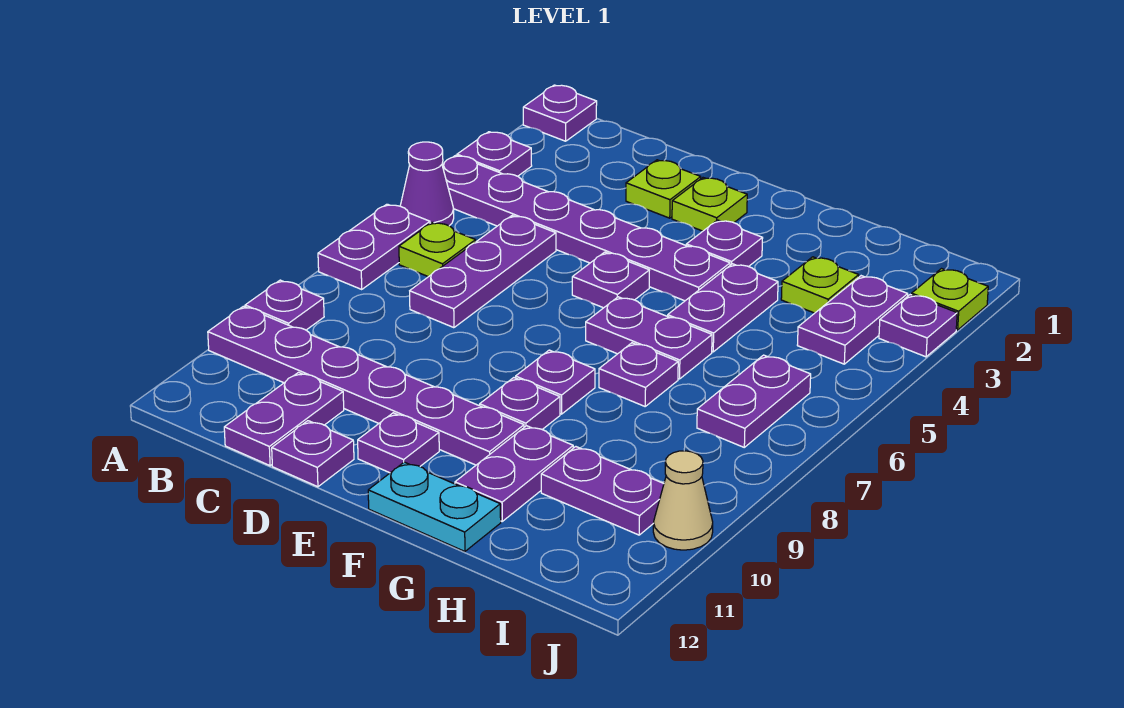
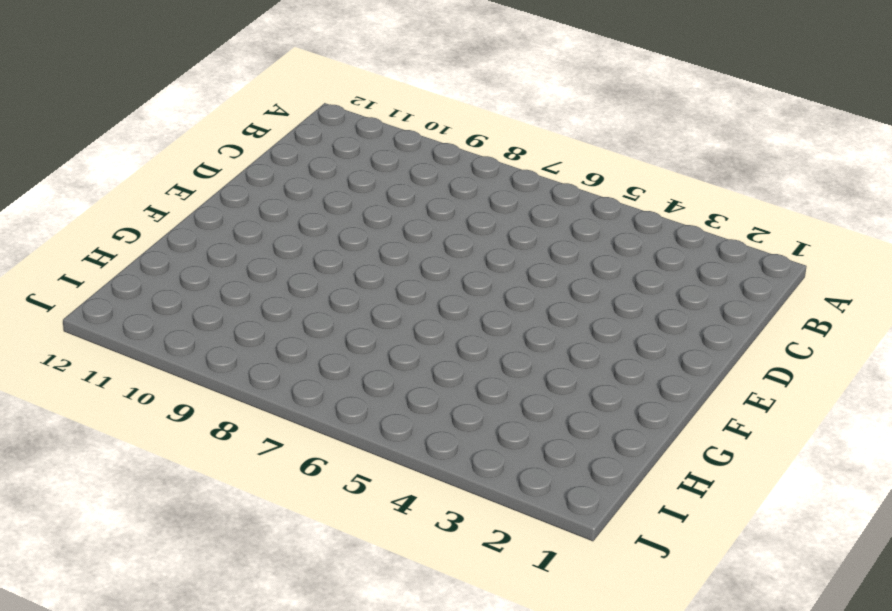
none -> purple 1x1 plate [523,85,597,141]
none -> purple 1x1 plate [457,132,532,176]
none -> purple 1x6 plate [442,156,730,301]
none -> purple 1x1 cone [400,142,454,226]

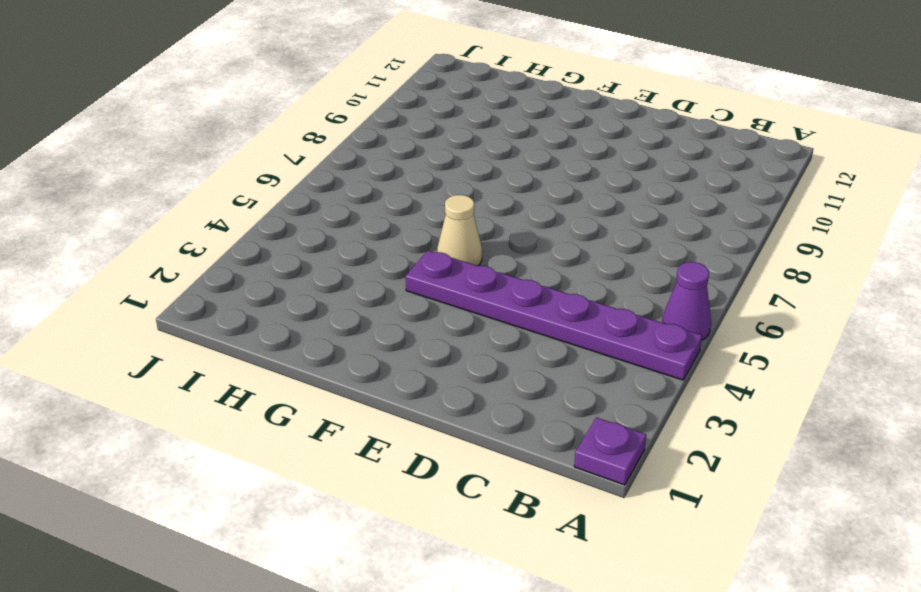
tan 1x1 cone [437,195,482,266] -> tan 1x1 cone moved to [653,451,713,550]
none -> purple 1x1 plate [457,132,532,176]
none -> purple 1x2 plate [318,204,430,289]
none -> purple 1x1 plate [245,280,324,330]
none -> purple 1x6 plate [208,306,524,465]

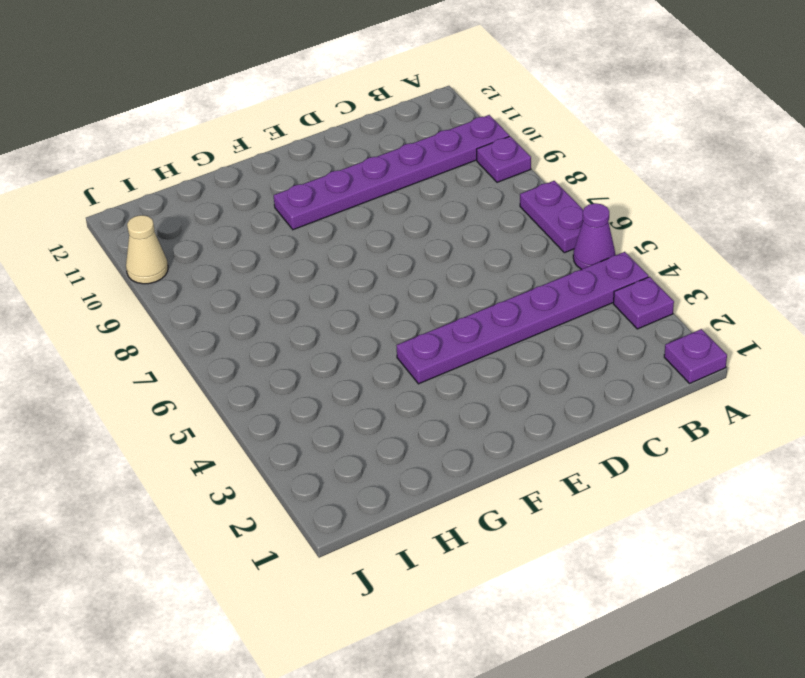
none -> lime 1x1 plate [399,222,476,277]
none -> purple 1x3 plate [410,216,556,328]
none -> purple 1x2 plate [224,373,344,466]
none -> lime 1x1 plate [626,160,701,218]

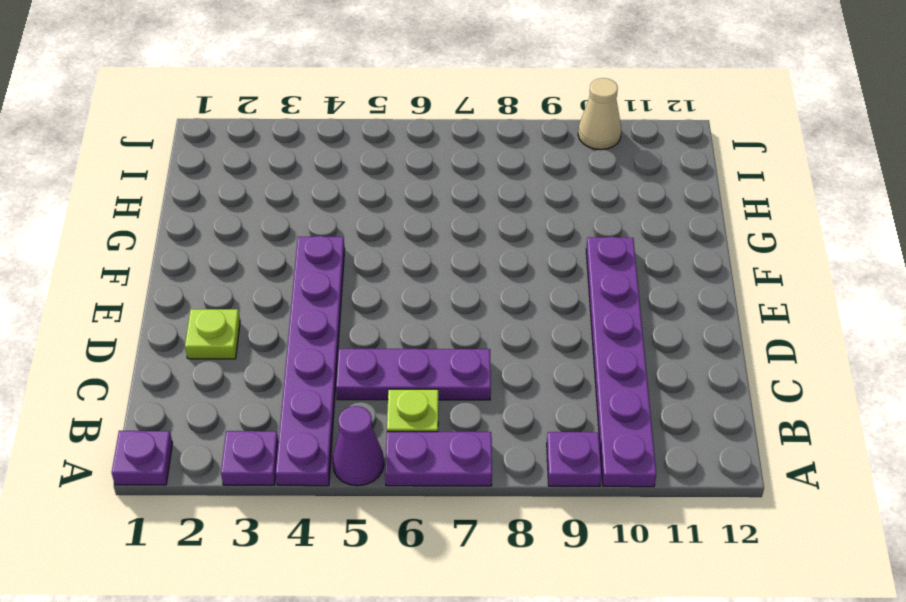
none -> purple 1x2 plate [224,373,344,466]
none -> purple 1x1 plate [272,421,354,487]
none -> lime 1x1 plate [672,178,747,231]
none -> purple 1x1 plate [572,252,649,308]

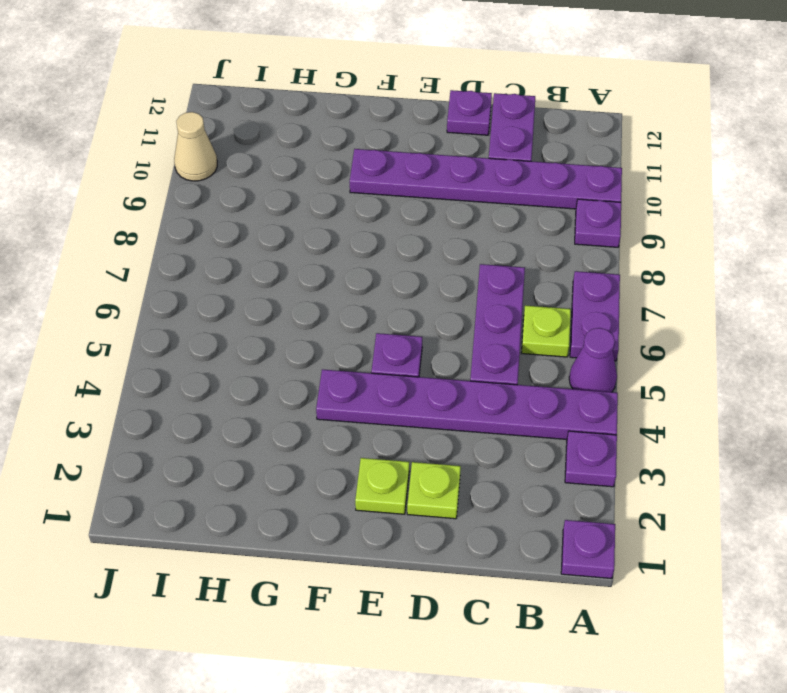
none -> purple 1x1 plate [358,413,439,473]
none -> purple 1x1 plate [686,220,763,267]
none -> purple 1x2 plate [586,297,712,379]
none -> purple 1x1 plate [516,350,595,414]

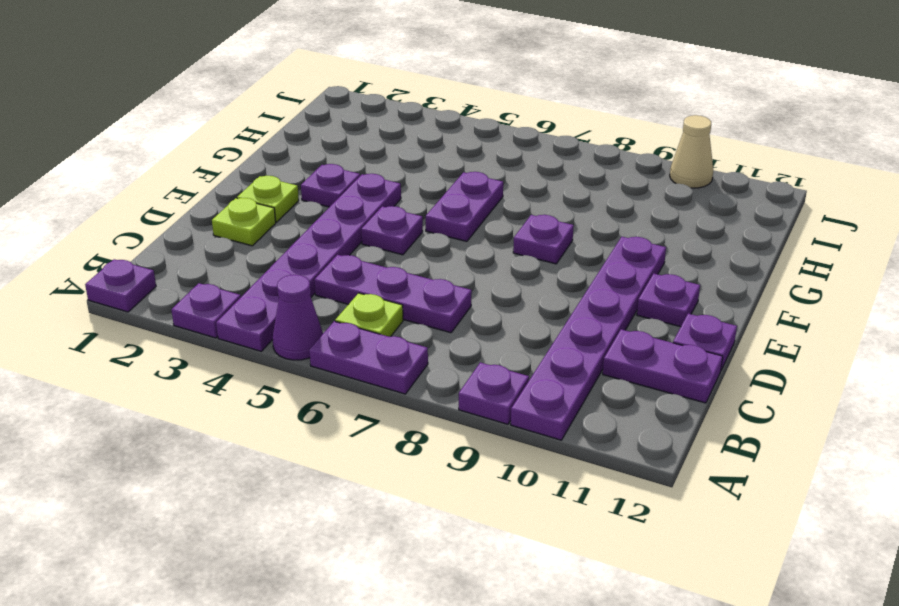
none -> purple 1x1 plate [480,378,560,429]
none -> cyan 1x2 plate [368,462,501,551]
none -> purple 1x2 plate [668,264,778,352]
none -> purple 1x1 plate [599,343,678,406]

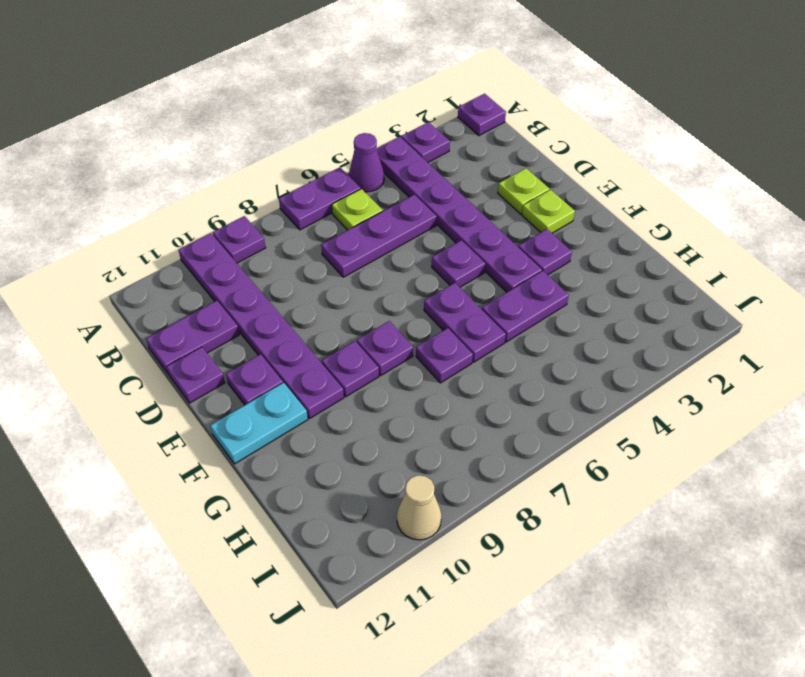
cyan 1x2 plate [210,383,308,464] -> cyan 1x2 plate turned to [368,462,501,551]
none -> purple 1x2 plate [455,426,573,521]
none -> lime 1x1 plate [781,257,859,313]
none -> purple 1x2 plate [541,447,664,535]
none -> purple 1x2 plate [797,276,908,364]

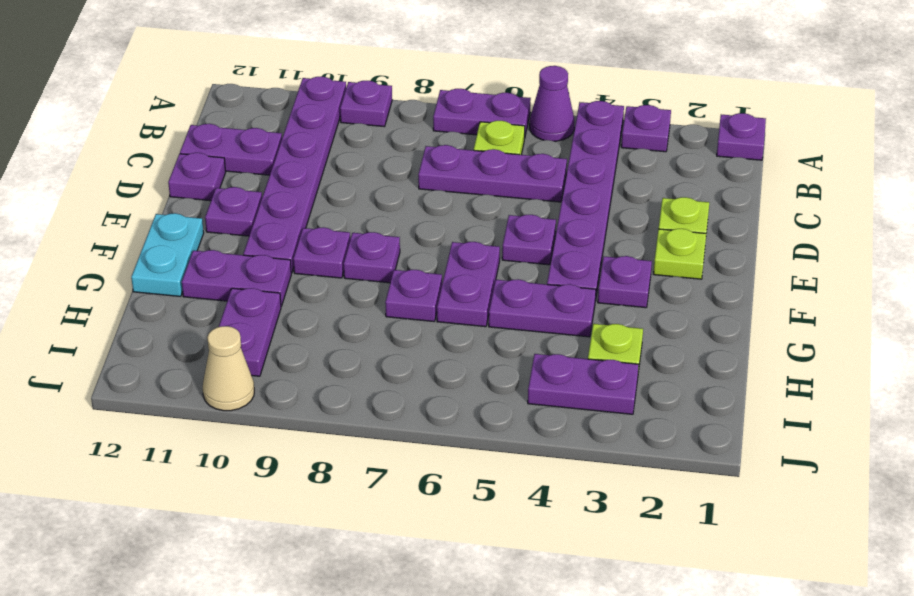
none -> purple 1x2 plate [697,355,811,447]
none -> lime 1x1 plate [912,269,988,330]
none -> purple 1x1 plate [879,295,957,357]

